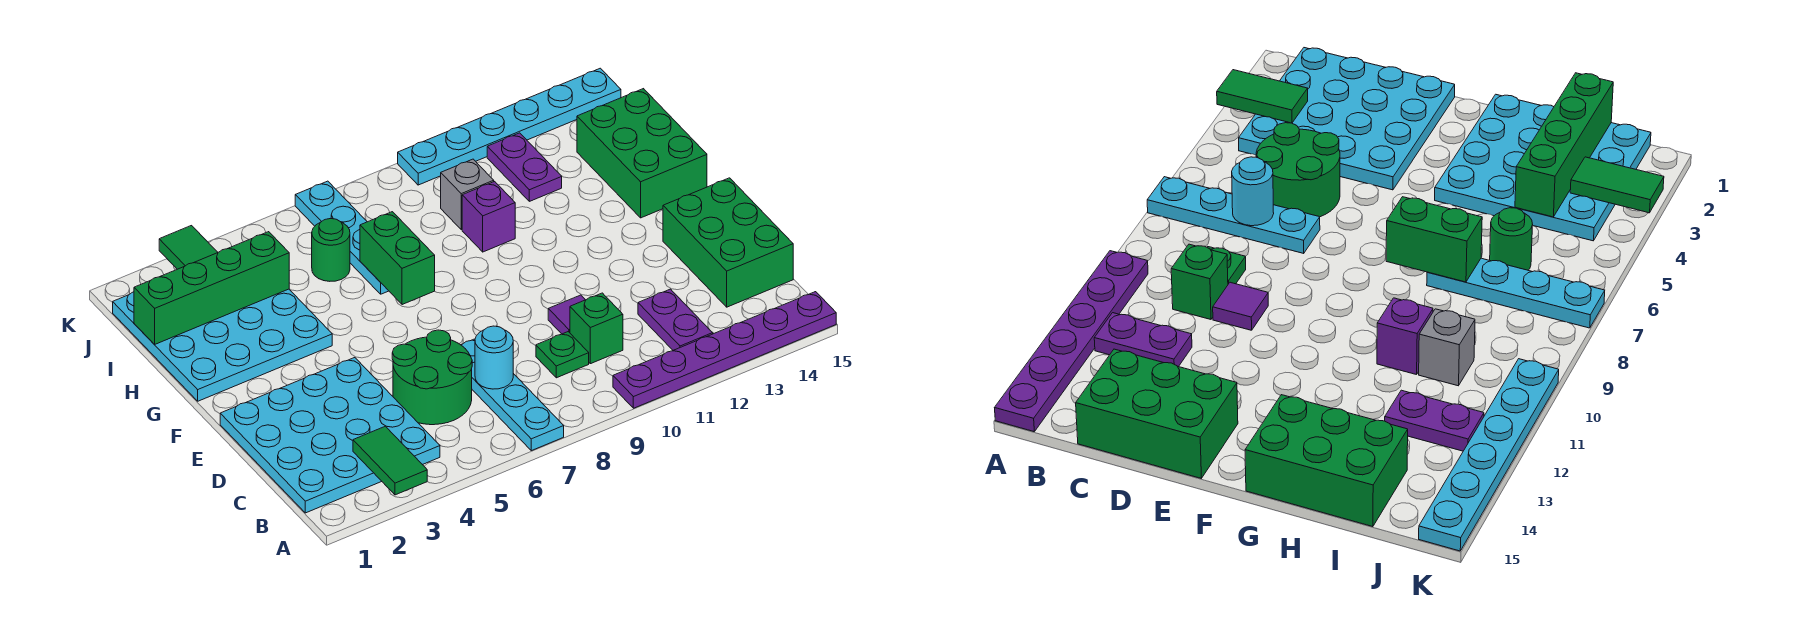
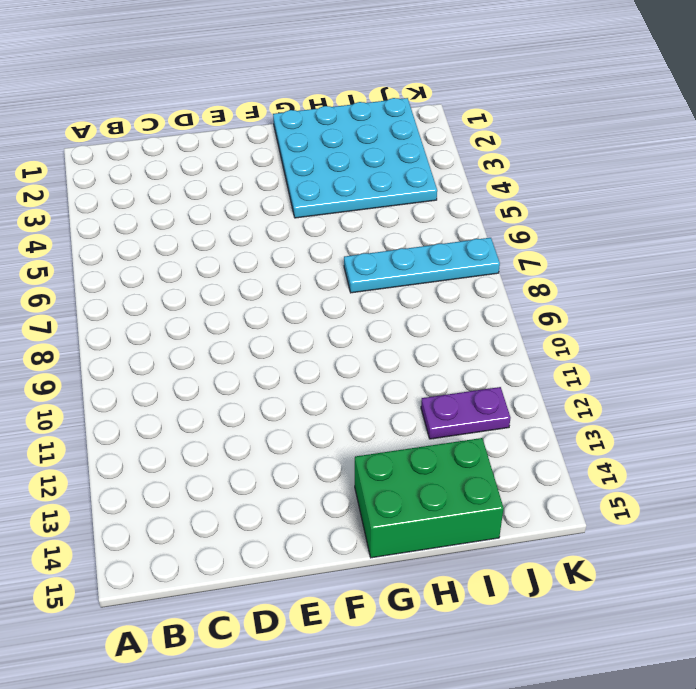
none -> cyan 1x4 plate [461,339,564,451]
none -> purple 1x6 plate [613,292,836,408]
none -> cyan 4x4 plate [220,358,440,513]

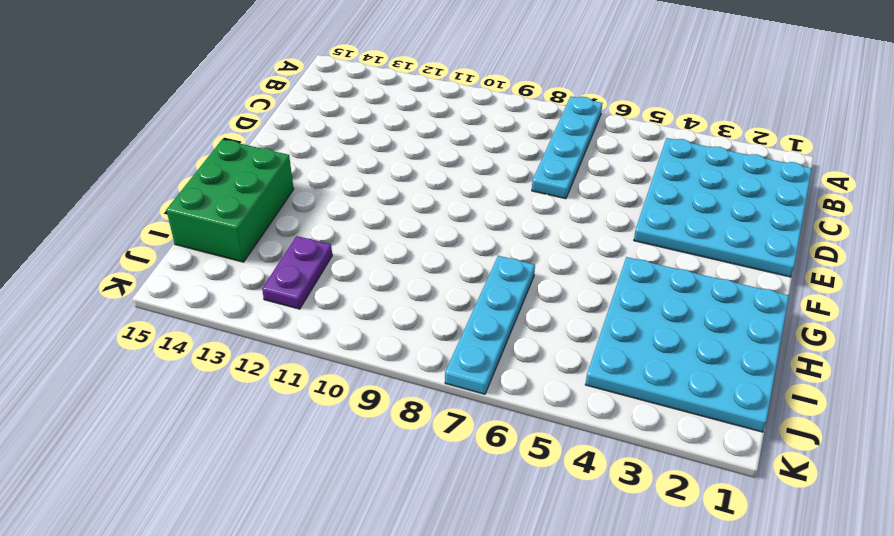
none -> purple 1x6 plate [613,292,836,408]
none -> purple 1x2 plate [638,289,713,350]
none -> green 2x2 round brick [392,330,472,425]

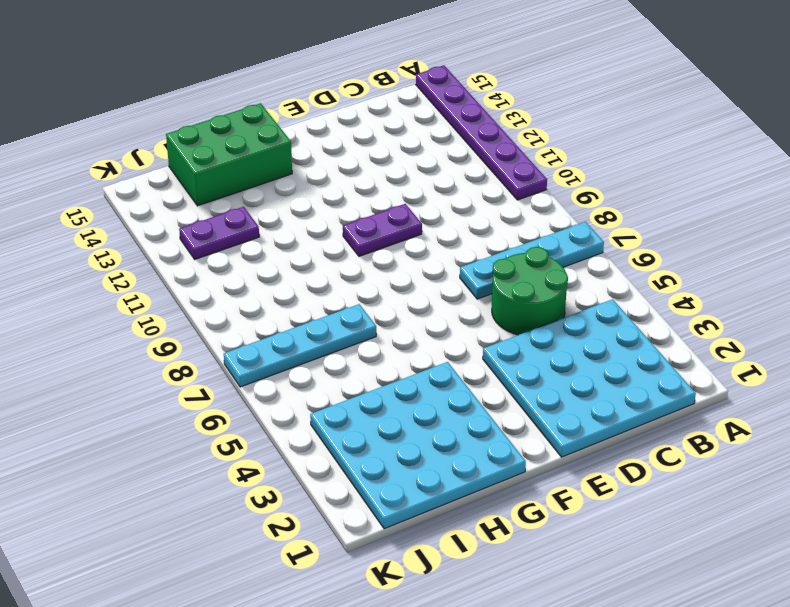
purple 1x2 plate [343,204,422,256] -> purple 1x2 plate moved to [638,289,713,350]
none -> green 1x1 plate [536,332,589,378]
none -> green 1x1 brick [570,293,623,364]
none -> green 2x3 brick [663,178,793,307]

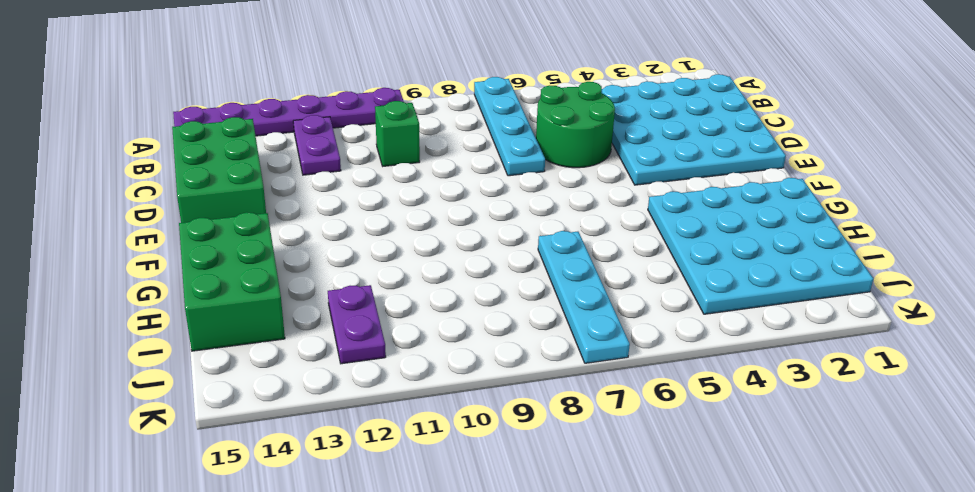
none -> green 1x1 plate [536,332,589,378]
none -> purple 1x1 tile [548,295,585,334]
none -> purple 1x1 brick [462,181,515,252]

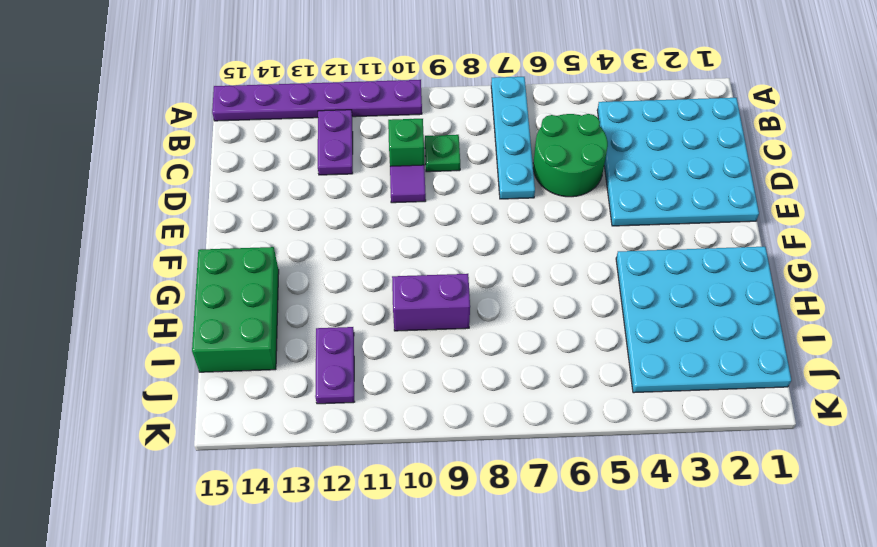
purple 1x2 brick [392,274,470,331] -> purple 1x1 brick [462,181,515,252]
none -> green 2x3 brick [663,178,793,307]
none -> cyan 1x4 plate [295,181,388,294]
none -> green 1x1 round brick [312,219,350,281]

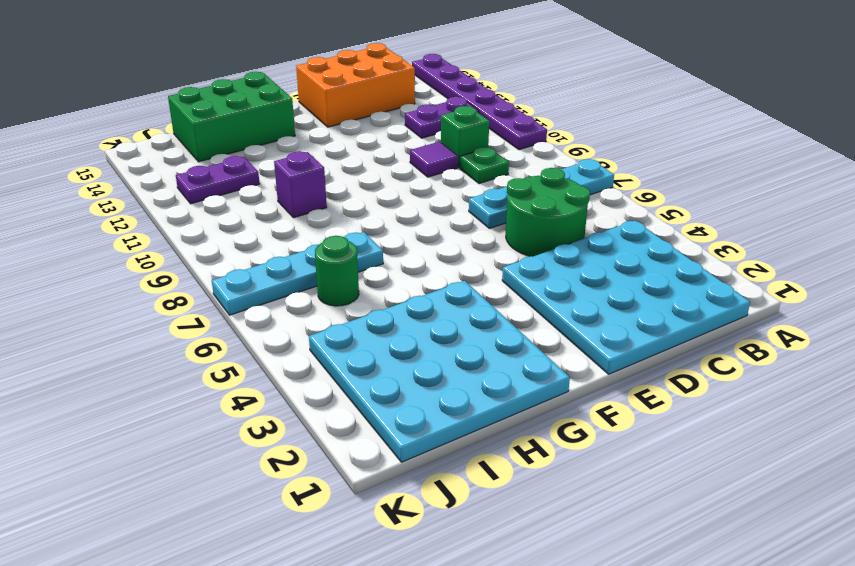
orange 2x3 brick [296,43,415,127] -> green 2x3 brick [663,178,793,307]
none -> grey 1x1 brick [441,159,494,230]
none -> cyan 1x6 plate [398,68,621,185]
none -> green 1x2 tile [353,426,427,495]

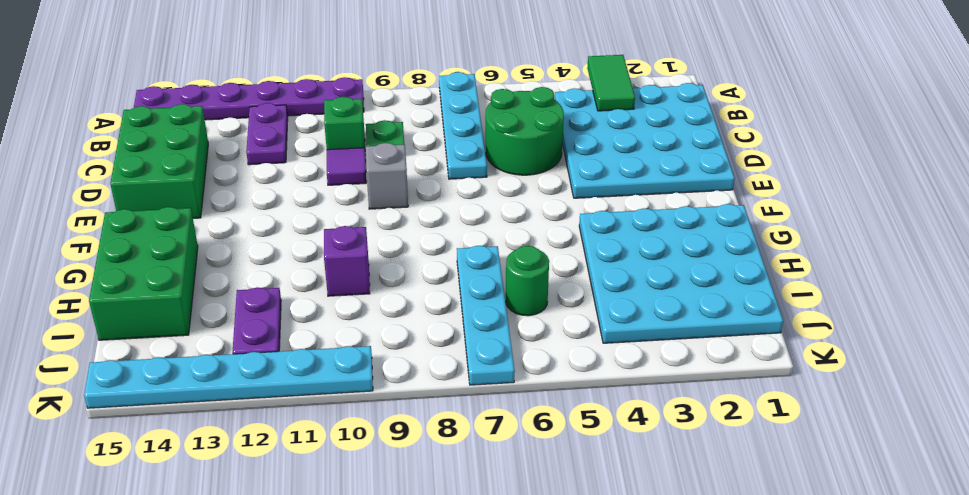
grey 1x1 brick [366,143,408,209] -> grey 1x1 brick moved to [441,159,494,230]
none -> cyan 1x1 round brick [475,326,513,389]
none -> green 1x2 brick [360,212,435,305]
none -> green 1x4 brick [134,232,289,345]

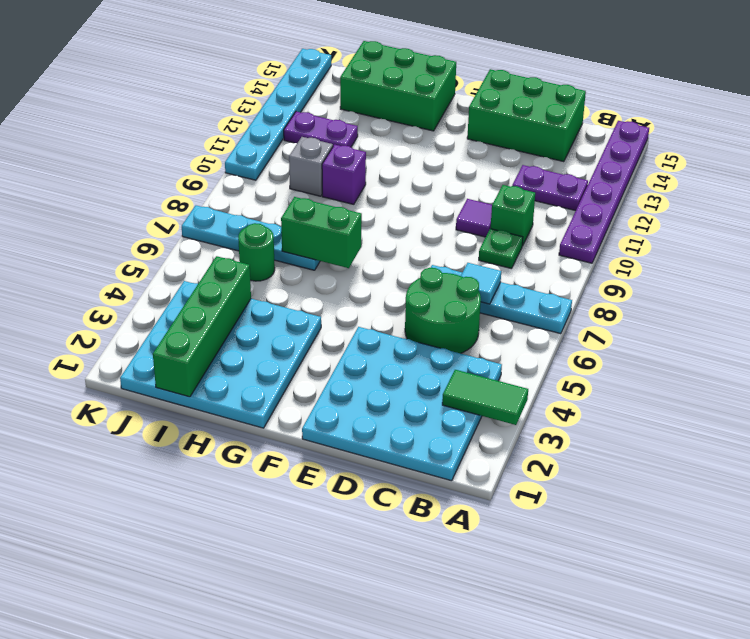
cyan 1x1 tile [461,263,501,304] -> cyan 1x1 round brick [475,326,513,389]
none -> green 1x2 tile [159,226,218,269]

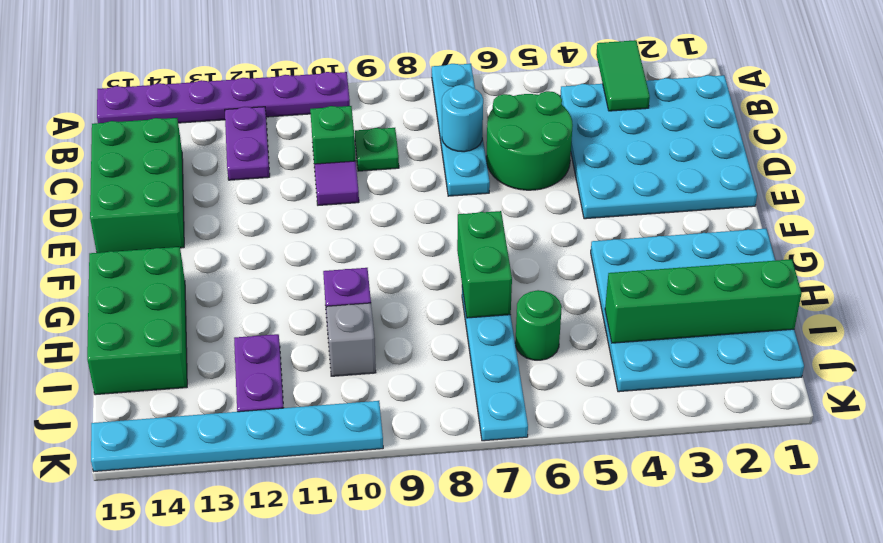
none -> green 1x2 tile [159,226,218,269]

